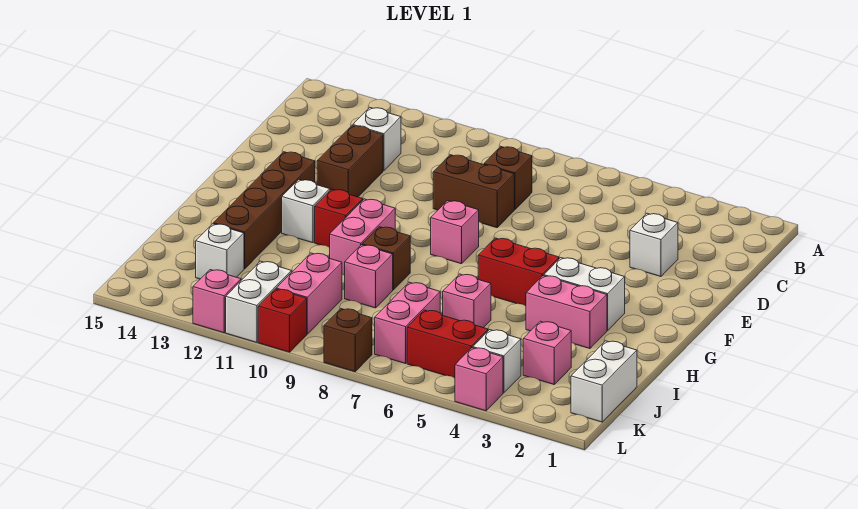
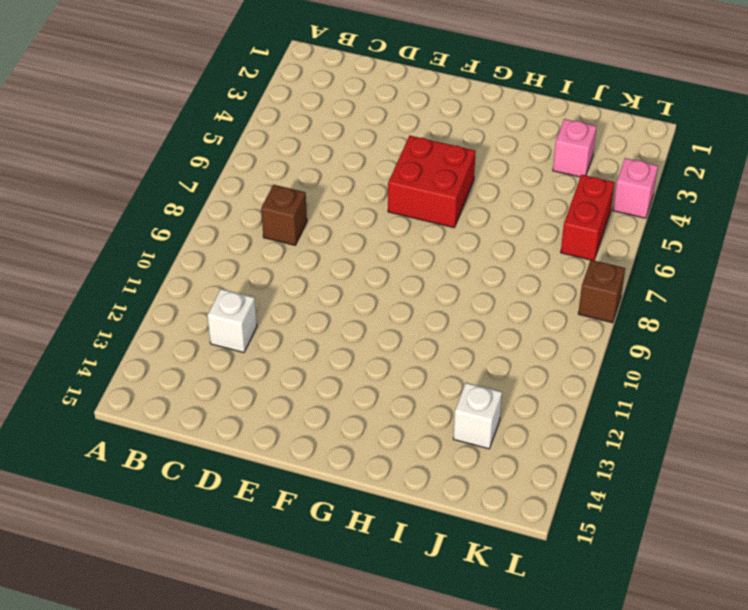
red 2x2 brick [388,136,476,228] -> red 1x2 brick [478,238,559,306]
none -> white 1x1 brick [630,213,678,277]
none -> brown 1x2 brick [433,155,514,228]
none -> brown 1x2 brick [317,125,383,197]

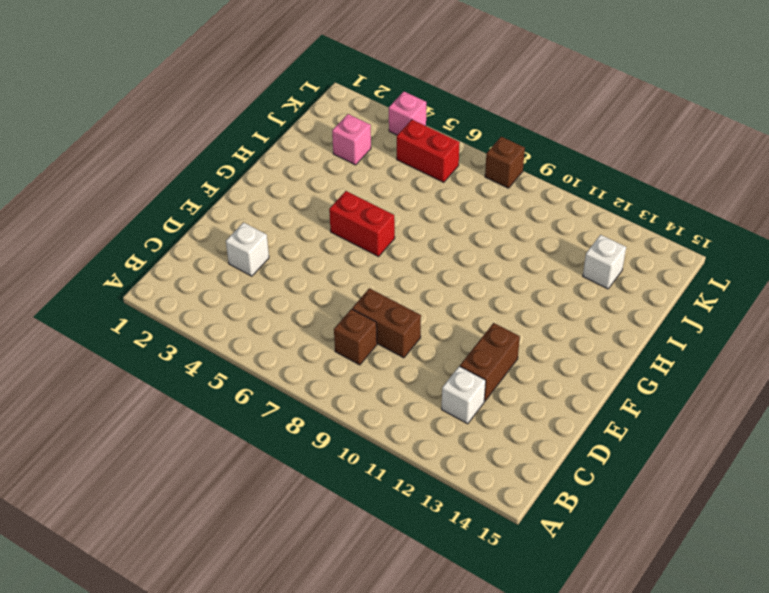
none -> pink 1x1 brick [431,201,479,264]
none -> brown 1x4 brick [214,152,315,269]
none -> white 1x2 brick [544,258,625,331]

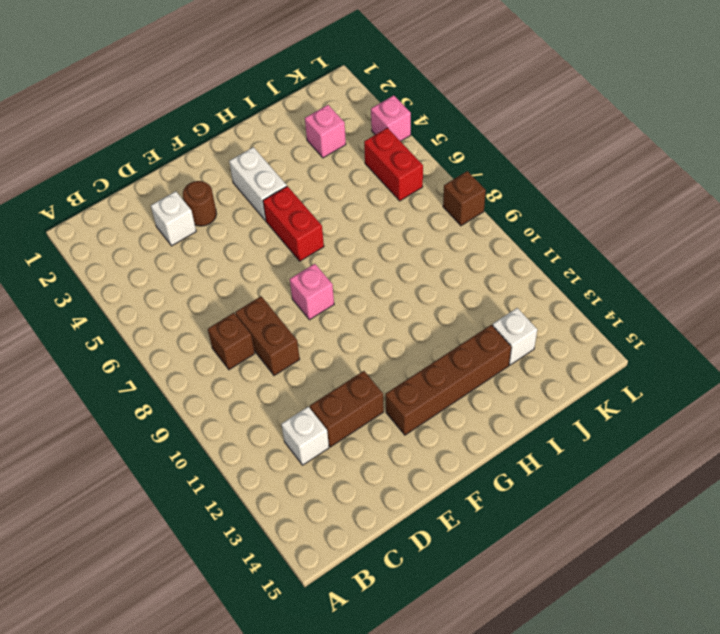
brown 1x1 round brick [183,181,216,226] -> none
none -> pink 1x2 brick [330,199,395,275]
none -> red 1x1 brick [315,189,363,247]
none -> white 1x1 brick [282,180,330,243]

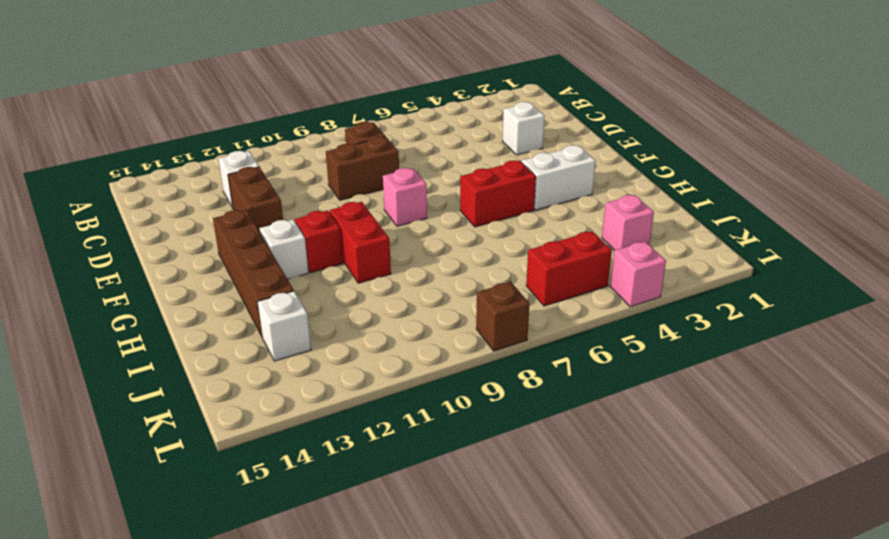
red 1x2 brick [330,202,391,283] -> pink 1x2 brick [330,199,395,275]
none -> pink 1x2 brick [526,276,607,349]
none -> brown 1x1 brick [362,227,410,290]
none -> pink 1x1 brick [443,274,491,328]

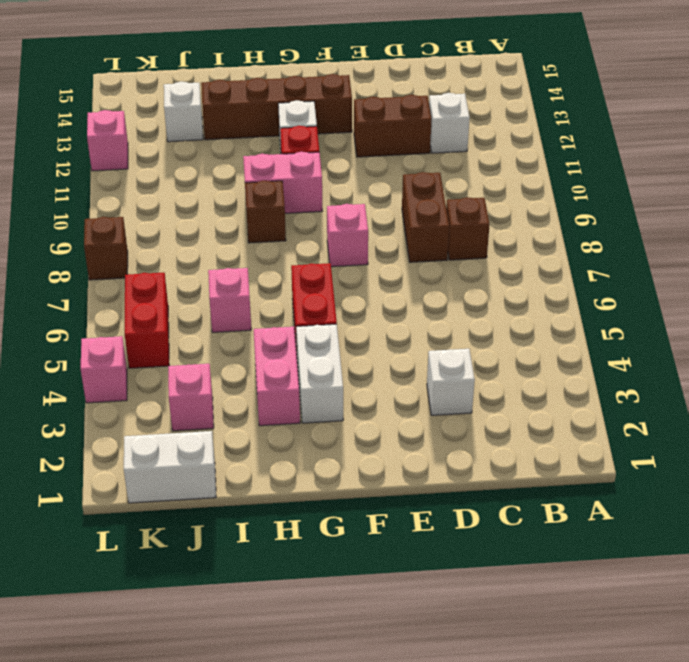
none -> pink 1x1 brick [345,245,393,308]
none -> pink 1x2 brick [375,282,440,364]
none -> pink 1x2 brick [276,253,342,334]

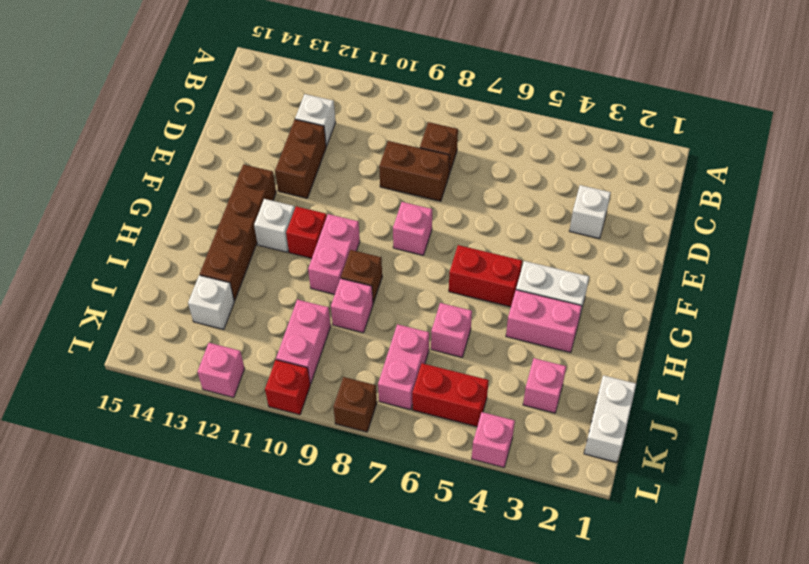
none -> white 1x1 brick [473,330,521,393]
none -> white 1x2 brick [226,261,292,342]

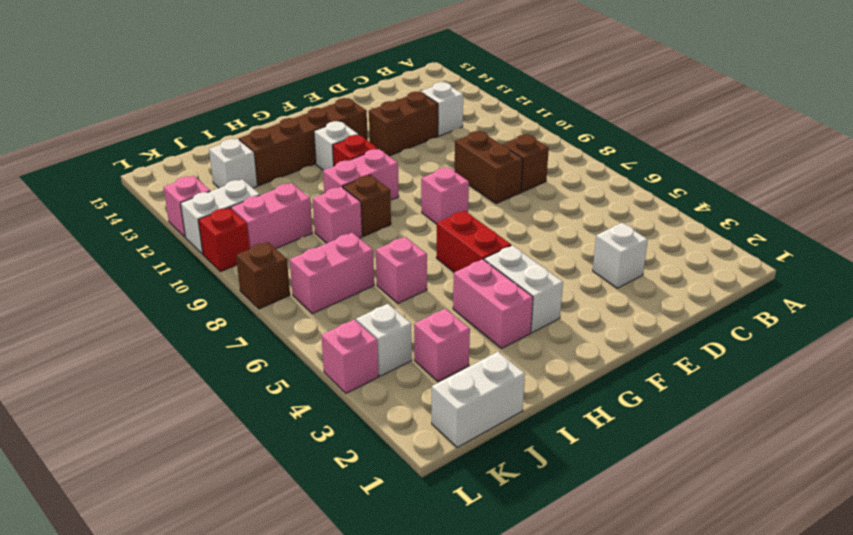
none -> red 1x2 brick [407,310,488,378]

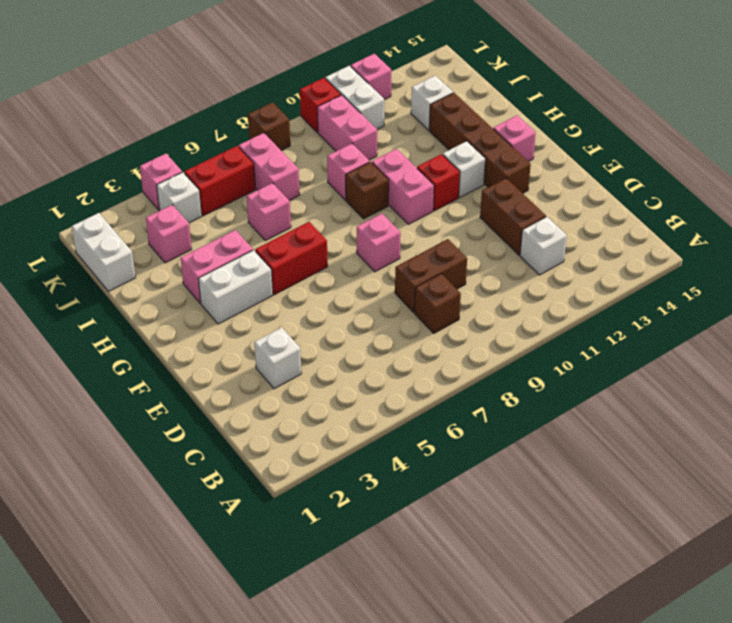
pink 1x1 brick [493,115,536,162] -> none

